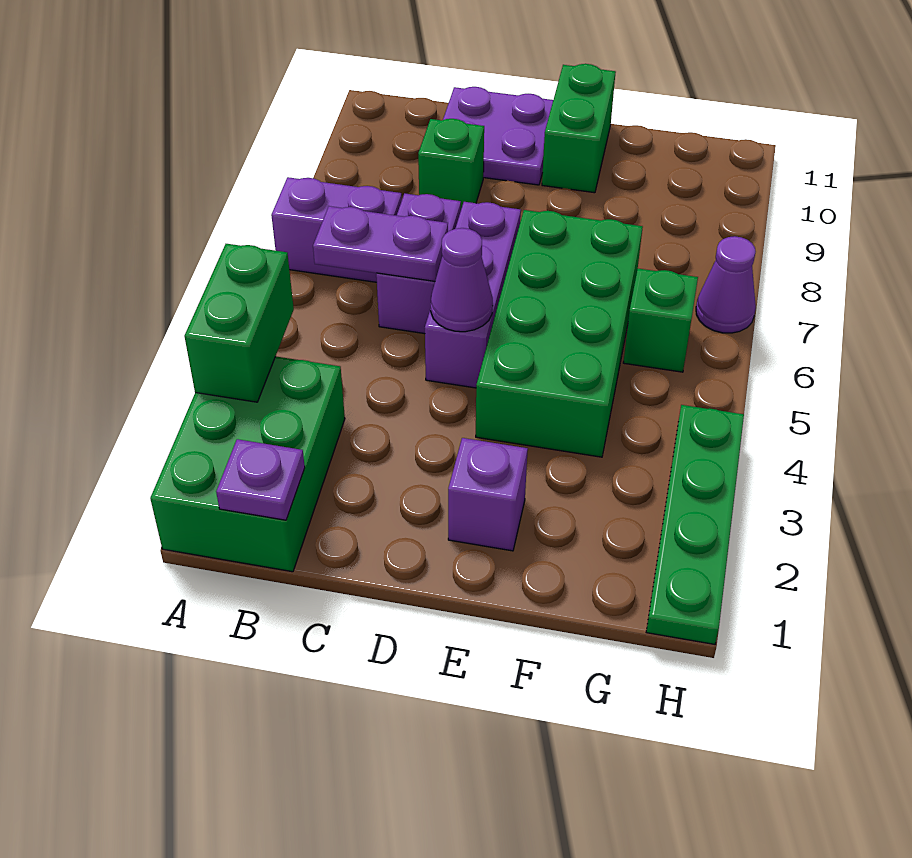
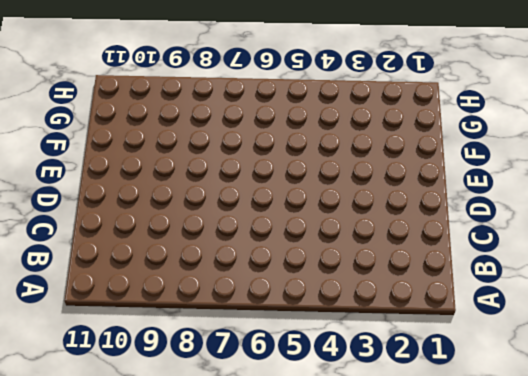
none -> green 2x3 brick [150,356,345,572]
none -> purple 1x2 brick [271,177,402,282]
none -> purple 1x2 brick [376,193,461,334]

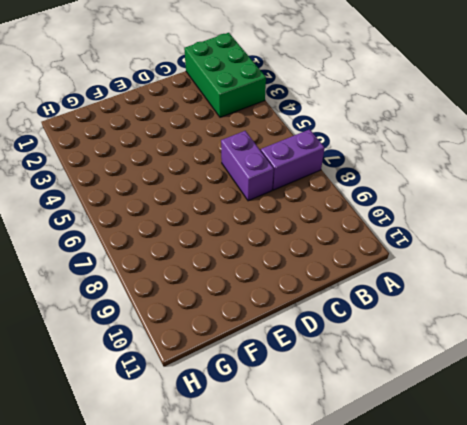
none -> green 1x1 brick [418,119,484,209]
none -> purple 2x2 plate [443,87,553,185]
none -> purple 1x3 brick [425,202,521,388]

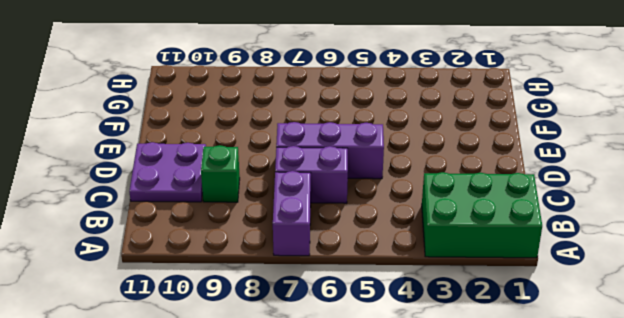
none -> purple 1x1 brick [448,438,528,551]
none -> green 2x4 brick [476,210,643,457]
none -> green 1x2 brick [542,64,616,193]

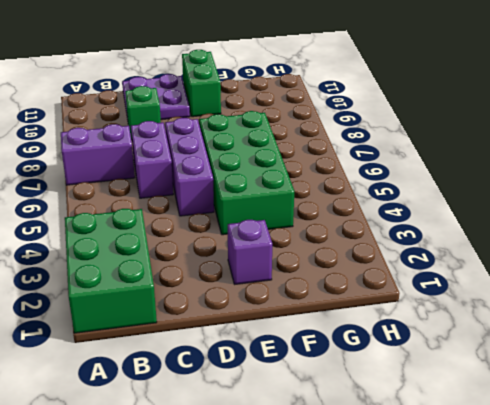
none -> green 1x1 brick [623,269,698,372]
none -> green 1x4 plate [646,405,744,644]
none -> purple 1x1 cone [696,236,756,333]

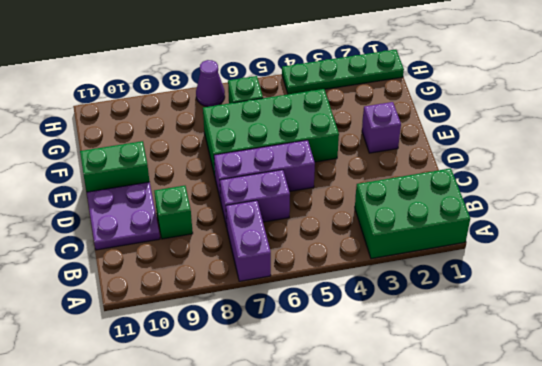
none -> green 1x2 brick [184,244,294,402]
none -> purple 1x1 plate [216,439,305,520]
none -> purple 1x2 plate [313,206,448,281]

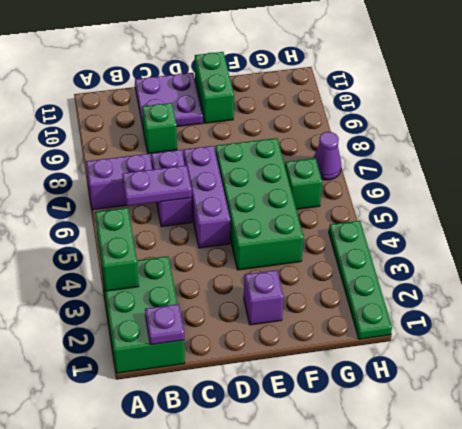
none -> purple 1x1 cone [431,228,493,332]

